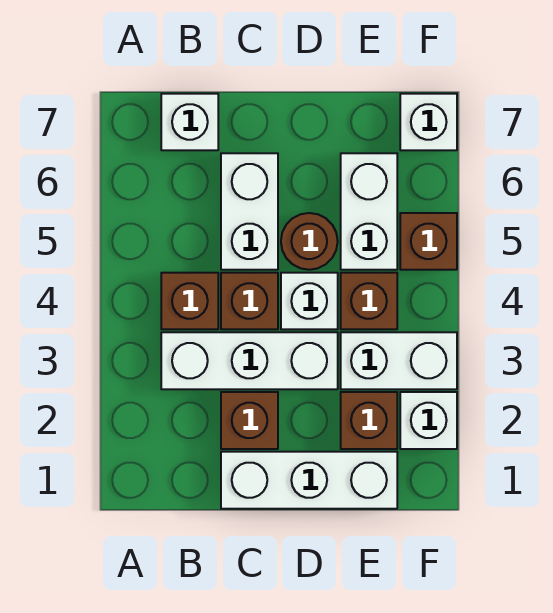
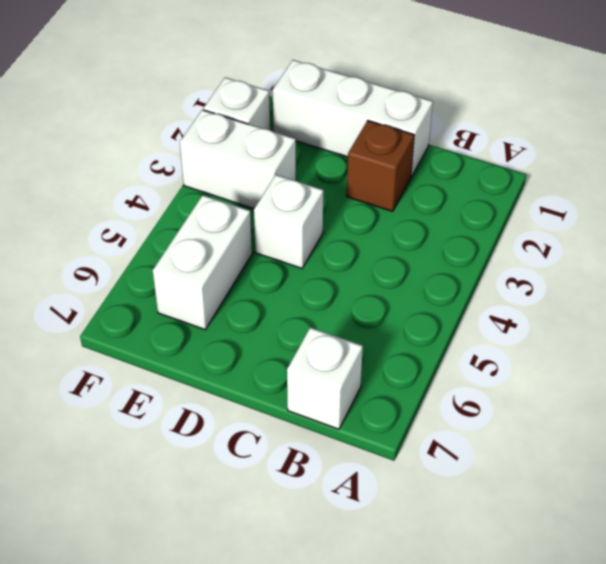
none -> white 1x3 brick [161,332,338,389]
none -> brown 1x1 brick [161,273,218,329]
none -> brown 1x1 brick [221,273,278,329]

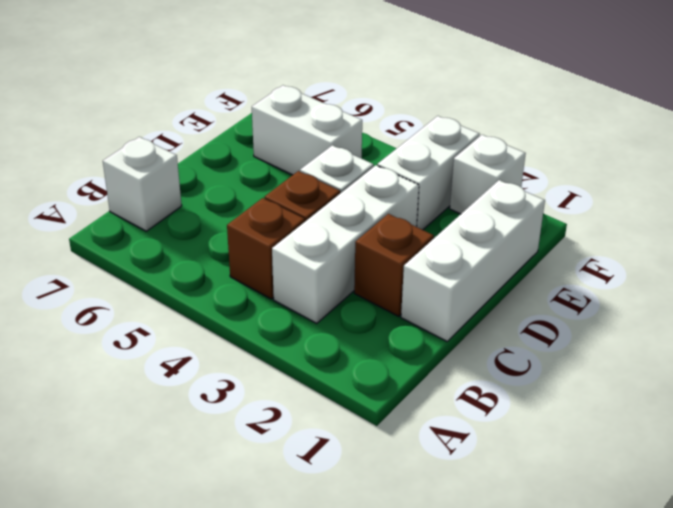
none -> white 1x2 brick [221,153,278,270]
none -> brown 1x1 round brick [281,213,338,270]
none -> brown 1x1 brick [341,392,397,449]

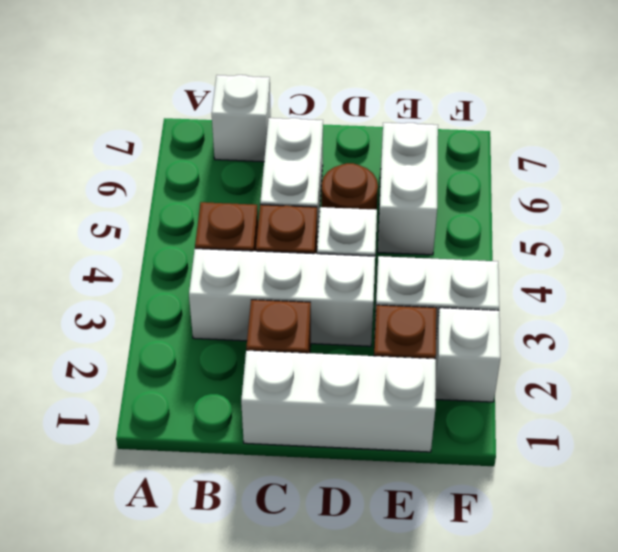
none -> brown 1x1 brick [341,273,397,329]
none -> brown 1x1 brick [400,213,457,270]
none -> white 1x1 brick [400,94,457,150]

